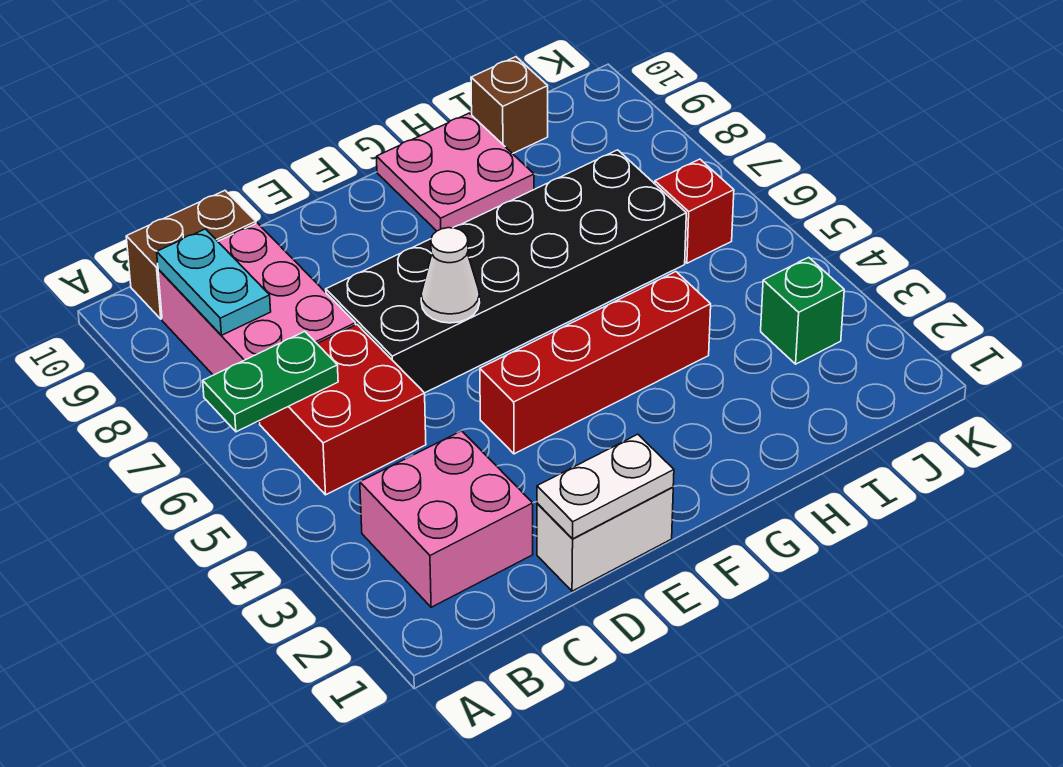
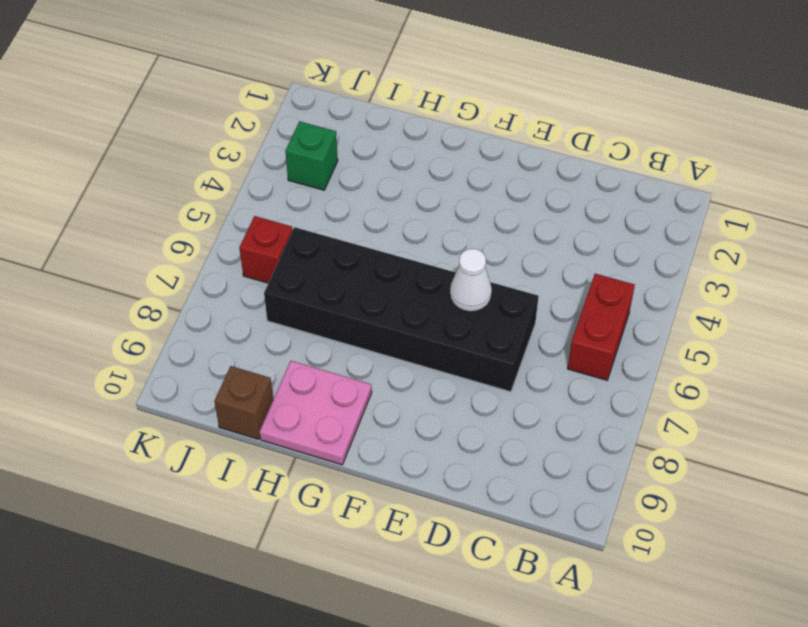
red 1x2 brick [568,274,635,380] -> red 2x2 brick [259,325,426,495]
none -> pink 2x2 brick [360,431,533,607]
none -> pink 2x3 brick [158,223,356,423]
none -> brown 1x2 brick [126,191,256,319]

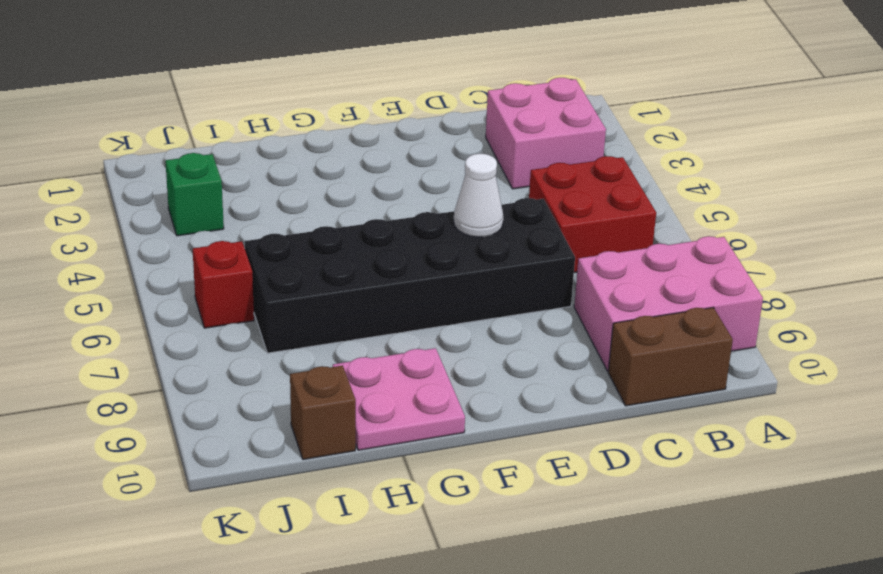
pink 2x3 brick [574,236,763,371] -> pink 2x3 brick turned to [158,223,356,423]
none -> white 1x2 brick [537,487,673,591]
none -> red 1x4 brick [480,272,711,454]
none -> green 1x2 plate [203,331,338,432]

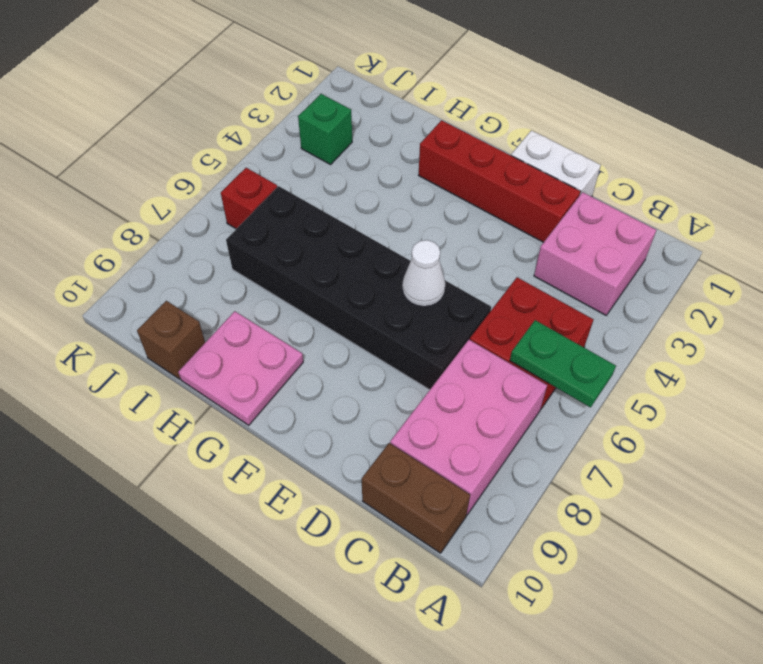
red 1x4 brick [419,120,581,242] -> red 1x4 brick moved to [480,272,711,454]
none -> cyan 1x2 plate [157,229,271,335]
none -> white 1x2 plate [537,434,674,539]

